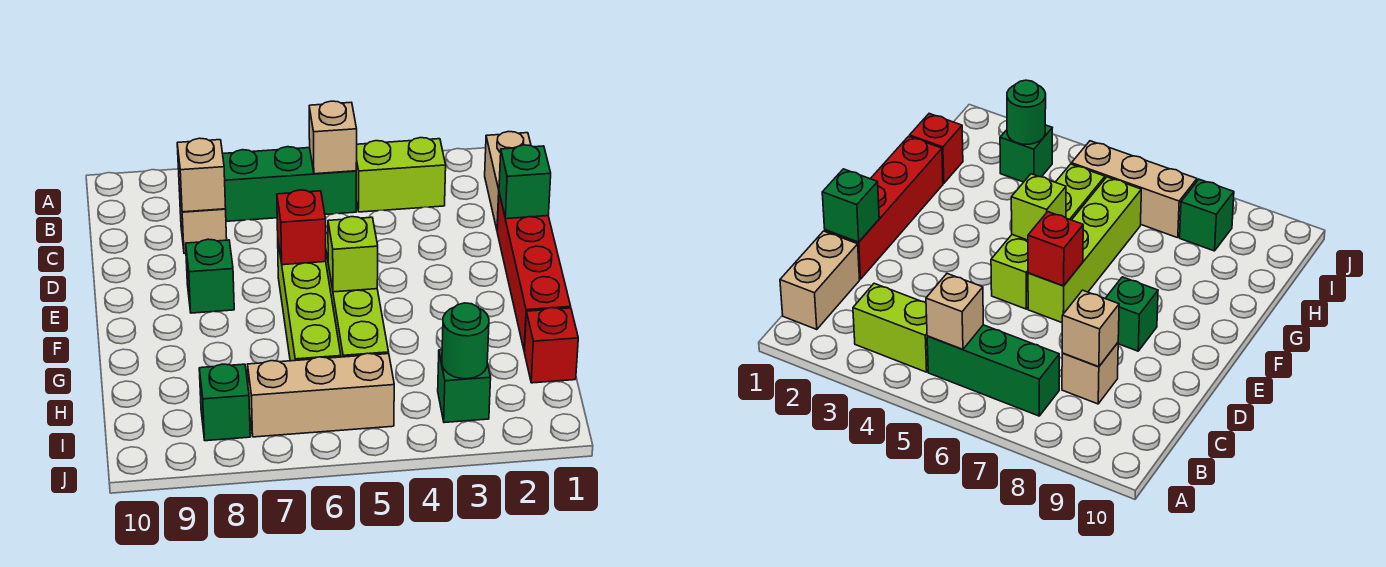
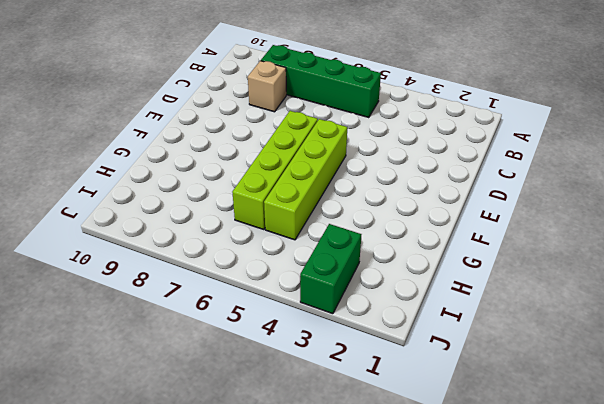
green 1x4 brick [261,45,381,118] -> green 1x3 brick [223,147,356,221]
green 1x2 brick [300,224,361,314] -> green 1x1 brick [438,350,491,423]
none -> tan 1x2 brick [485,132,531,229]
none -> lime 1x2 brick [356,138,446,212]
none -> red 1x4 brick [497,193,571,351]

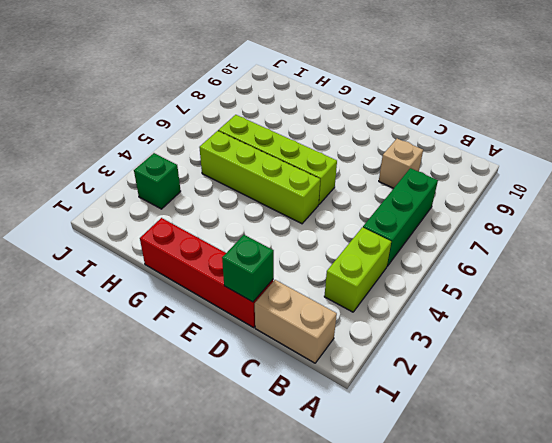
none -> green 1x1 brick [186,239,234,313]
none -> red 1x1 brick [524,308,578,383]
none -> tan 1x3 brick [247,353,394,437]

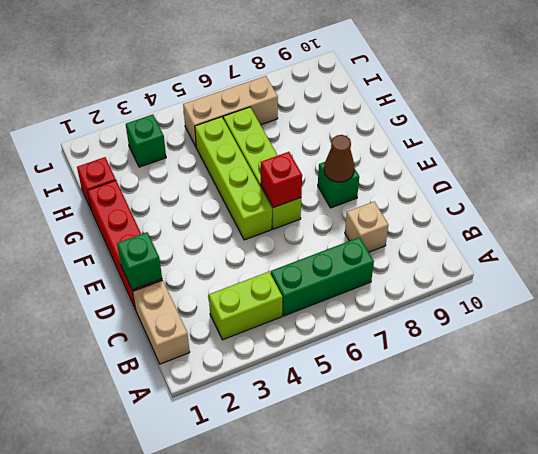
brown 1x1 cone [324,135,354,182] -> none
none -> green 1x1 brick [199,364,250,441]
none -> tan 1x1 brick [309,101,357,174]
none -> tan 1x1 brick [177,138,226,212]

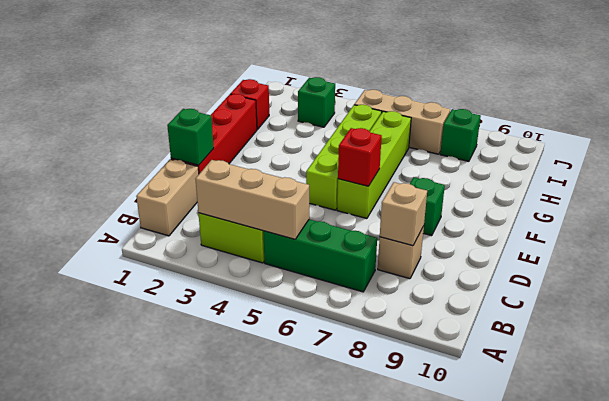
tan 1x3 brick [196,160,309,239] -> tan 1x1 brick [309,101,357,174]
none -> lime 1x1 brick [328,217,378,292]
none -> green 1x1 round brick [442,303,489,379]

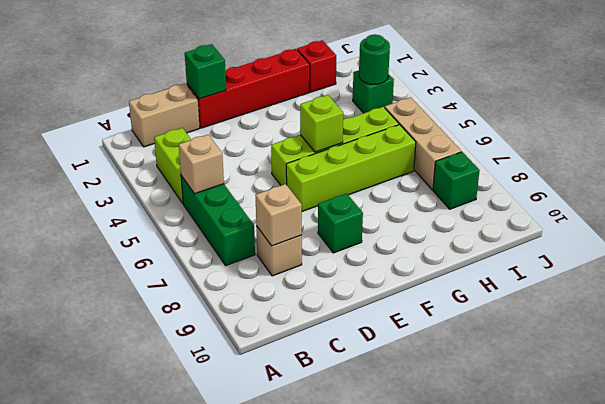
none -> red 1x1 brick [277,190,326,265]

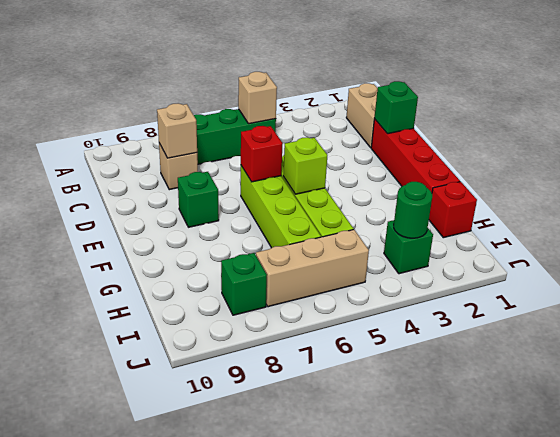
none -> lime 1x2 brick [356,138,446,212]

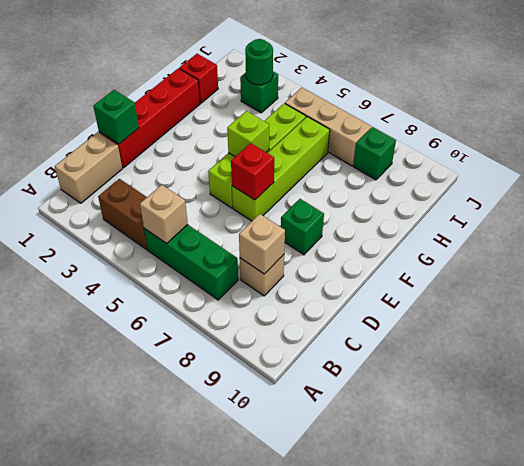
brown 1x2 brick [98,179,148,250] -> lime 1x2 brick [356,138,446,212]

